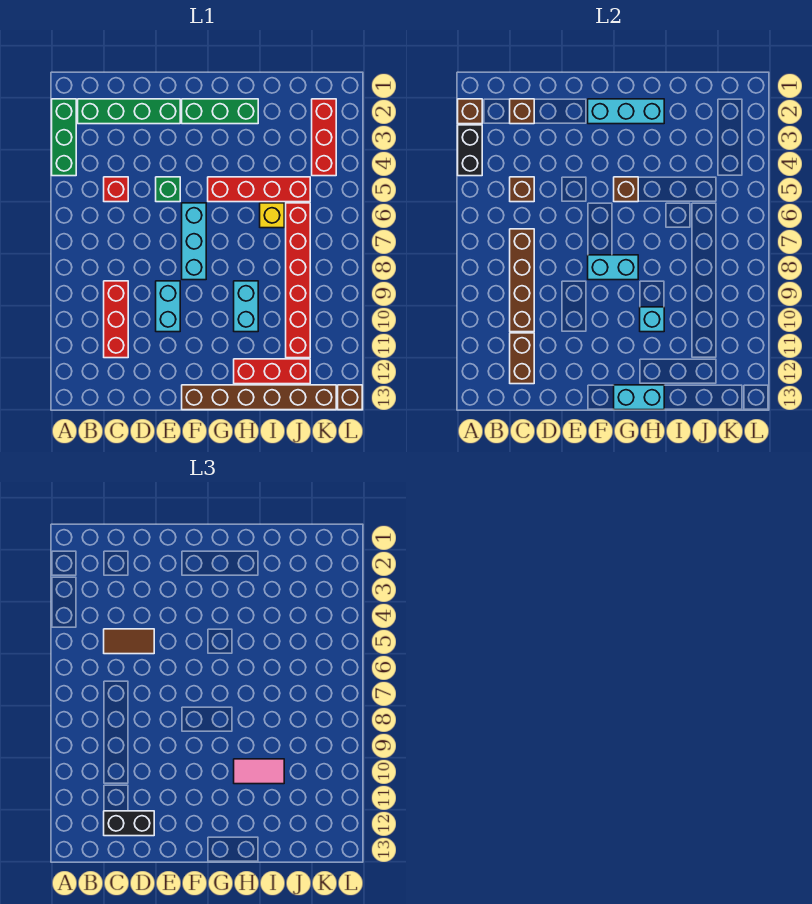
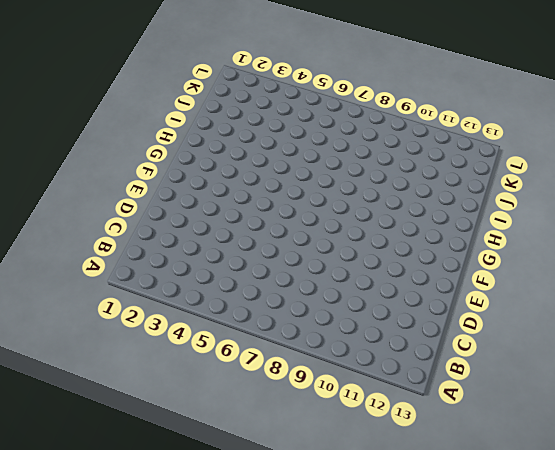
none -> green 1x3 brick [52,99,76,176]
none -> green 1x4 brick [78,99,180,124]
none -> red 1x1 brick [104,177,128,202]
none -> red 1x3 brick [104,281,128,358]

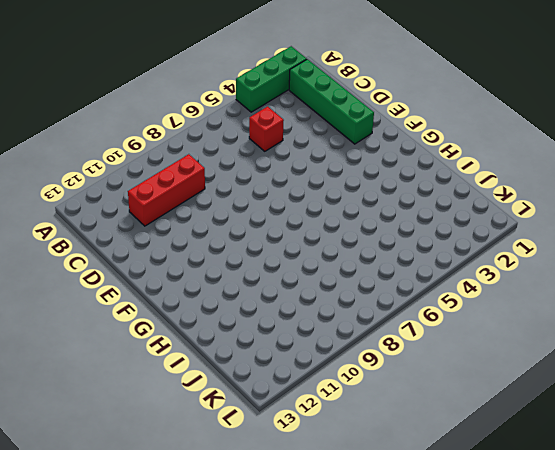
none -> green 1x1 brick [156,177,180,202]
none -> cyan 1x2 brick [156,281,180,332]
none -> green 1x3 brick [182,99,258,124]
none -> cyan 1x3 brick [182,203,206,280]

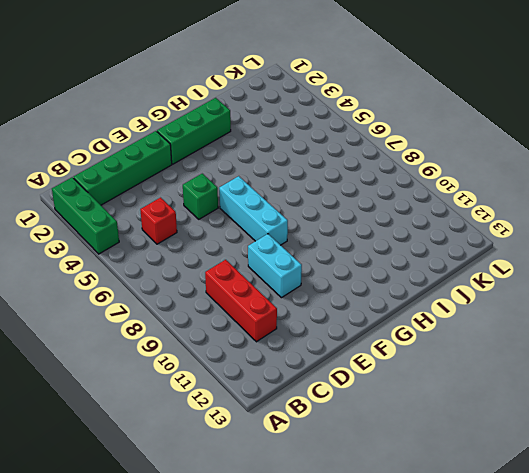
none -> brown 1x6 brick [182,385,336,410]
none -> red 1x4 brick [208,177,310,202]
none -> cyan 1x2 brick [234,281,258,332]
none -> red 1x3 brick [234,359,310,384]

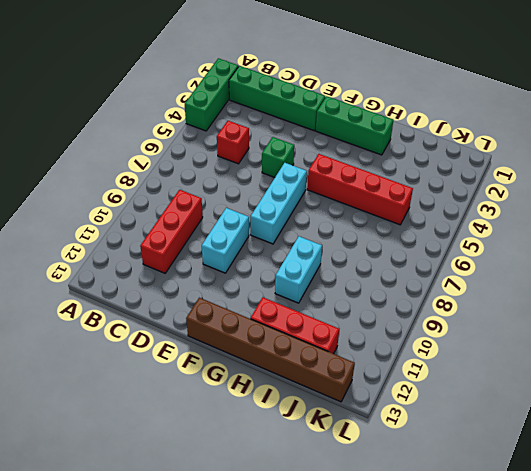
none -> yellow 1x1 brick [260,203,284,228]
none -> red 1x6 brick [286,203,310,358]
none -> red 1x3 brick [312,99,336,176]
none -> brown 1x1 brick [338,385,362,410]

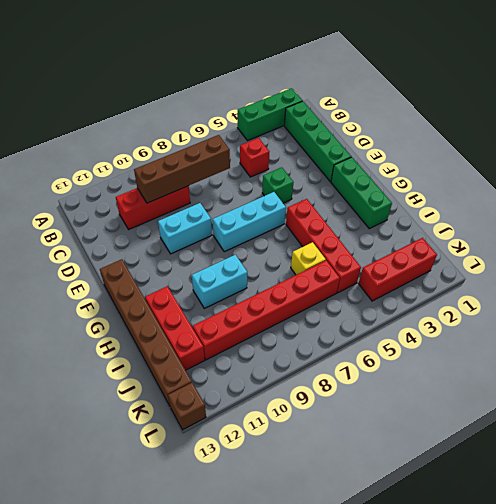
none -> brown 1x1 brick [458,99,482,124]
none -> black 1x2 brick [458,125,482,176]
none -> brown 1x1 brick [510,99,534,124]
none -> brown 1x1 brick [510,177,534,202]

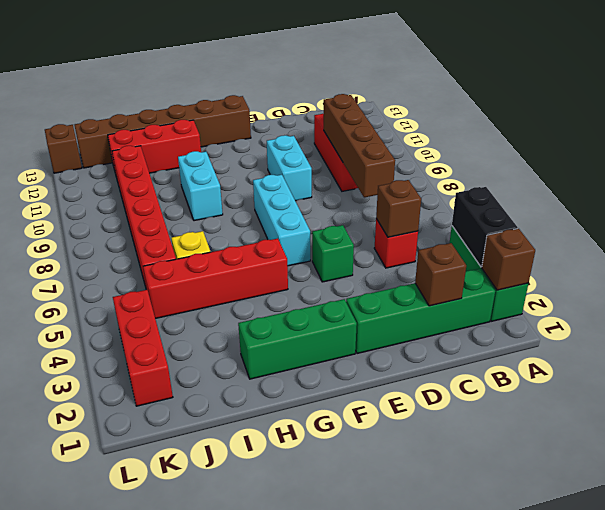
none -> brown 1x2 brick [510,333,534,384]
none -> cyan 1x3 brick [588,99,664,124]
none -> cyan 1x2 brick [588,255,638,280]
none -> brown 1x1 brick [614,177,638,202]

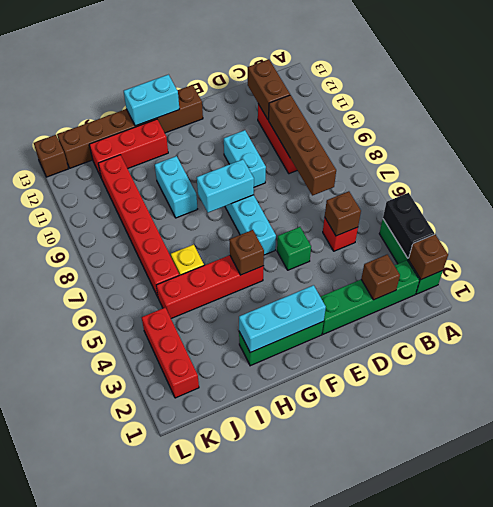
none -> cyan 1x1 brick [640,307,664,332]
none -> brown 1x2 tile [104,629,154,654]
none -> black 1x2 brick [104,811,154,836]
none -> pink 1x2 tile [234,759,284,784]

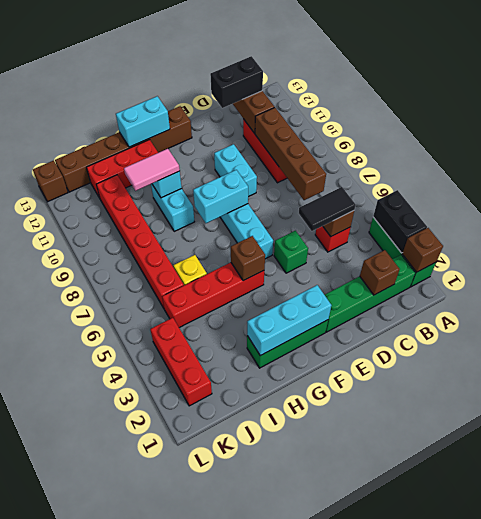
black 1x2 tile [299,187,356,231] -> brown 1x2 tile [104,629,154,654]

